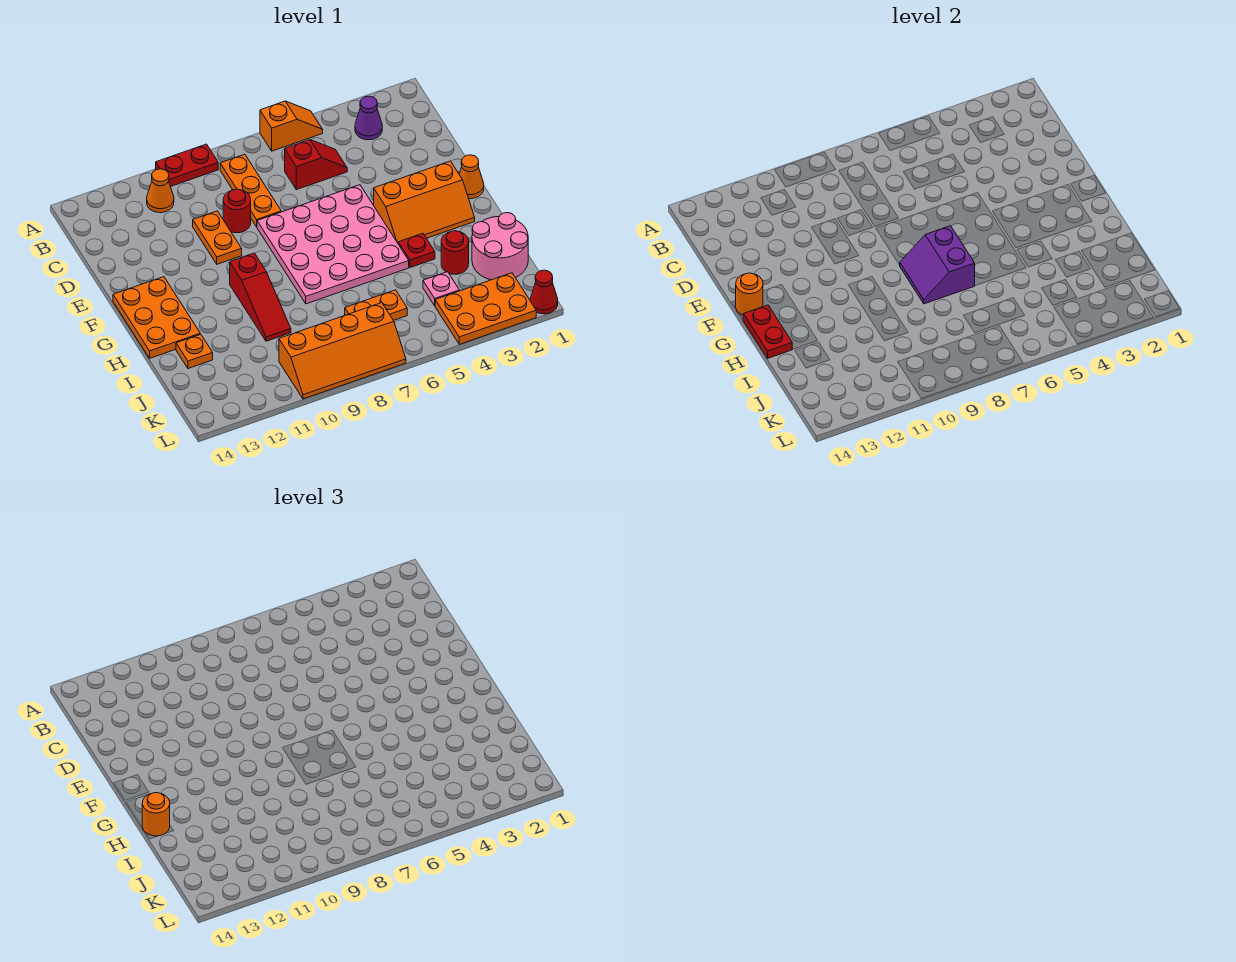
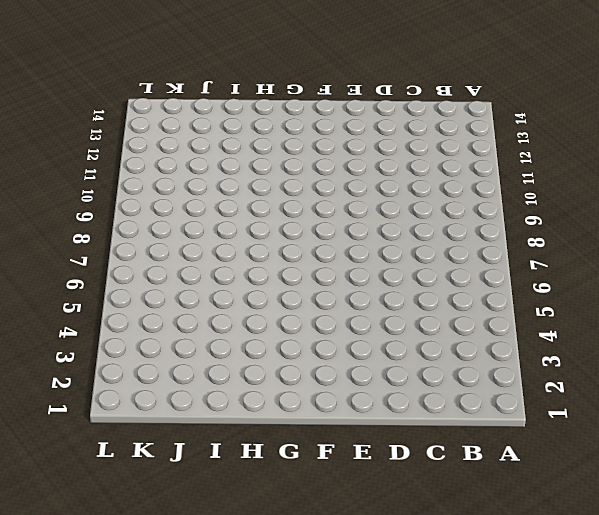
none -> orange 1x2 slope [260,101,323,151]
none -> red 1x2 plate [156,144,218,187]
none -> purple 1x1 cone [355,96,382,140]

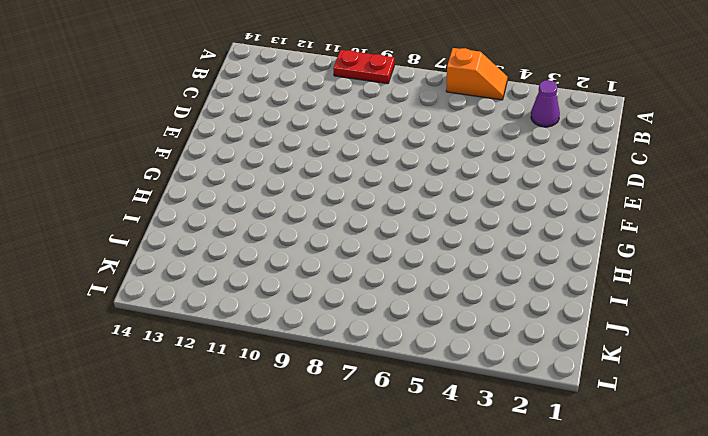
none -> orange 1x3 plate [220,154,281,227]
none -> orange 1x1 cone [147,169,174,213]
none -> red 1x2 slope [285,140,347,190]

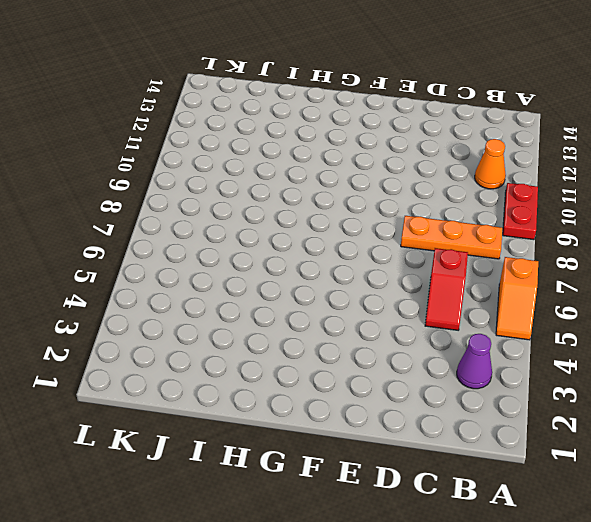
none -> red 1x1 round brick [223,189,251,233]
none -> orange 1x2 plate [193,211,242,264]
none -> pink 4x4 plate [257,185,409,304]

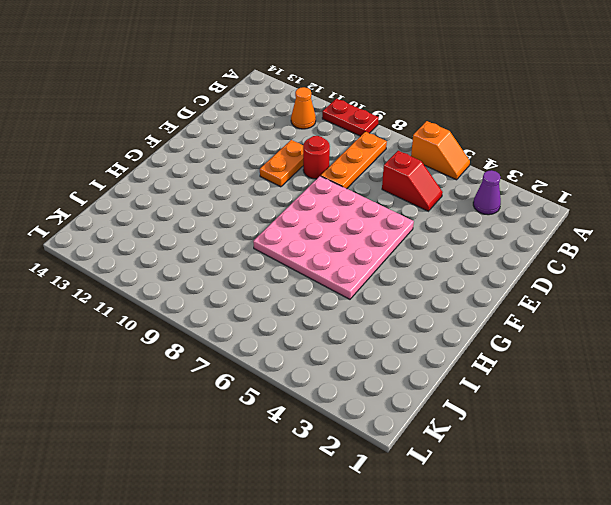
none -> orange 1x1 cone [459,155,484,199]
none -> orange 2x3 slope [374,161,475,243]
none -> orange 2x3 plate [113,277,200,358]

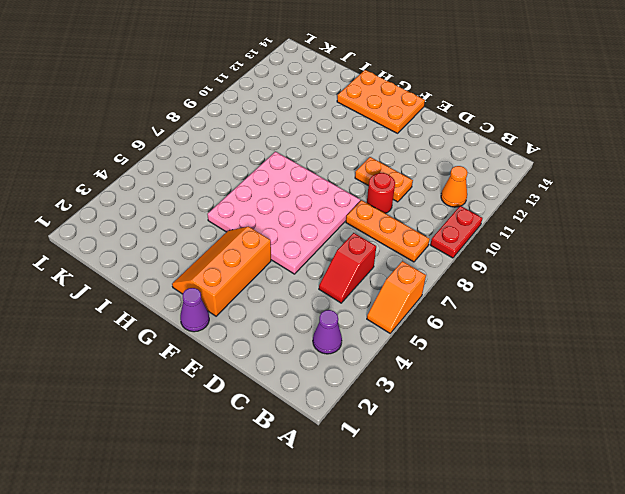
purple 1x1 cone [180,288,209,332] -> orange 1x1 cone [459,155,484,199]
none -> red 1x3 slope [230,253,291,341]
none -> red 1x1 plate [398,233,435,268]
none -> pink 2x2 round brick [472,213,528,280]

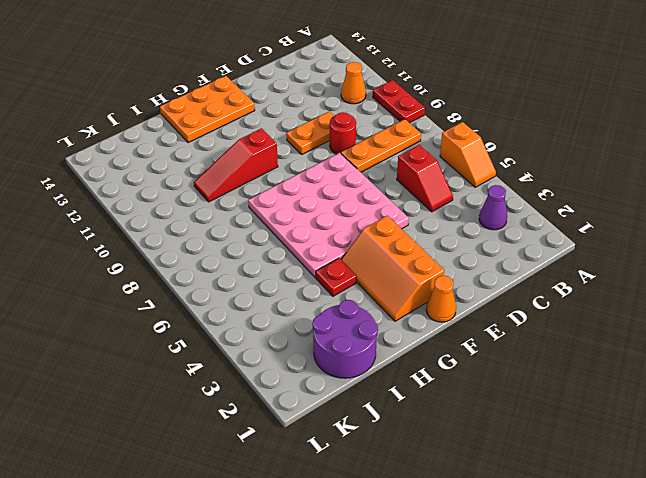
purple 2x2 round brick [312,300,378,378] -> pink 2x2 round brick [472,213,528,280]
none -> red 1x1 round brick [441,231,469,274]
none -> orange 1x1 plate [176,334,213,369]
none -> pink 1x1 plate [423,272,459,306]

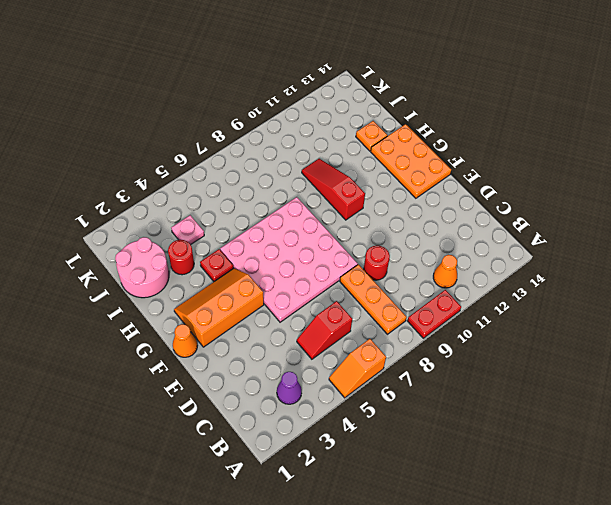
none -> orange 1x2 plate [193,211,242,264]
none -> orange 1x2 plate [345,290,407,320]
none -> orange 2x3 plate [435,273,536,344]

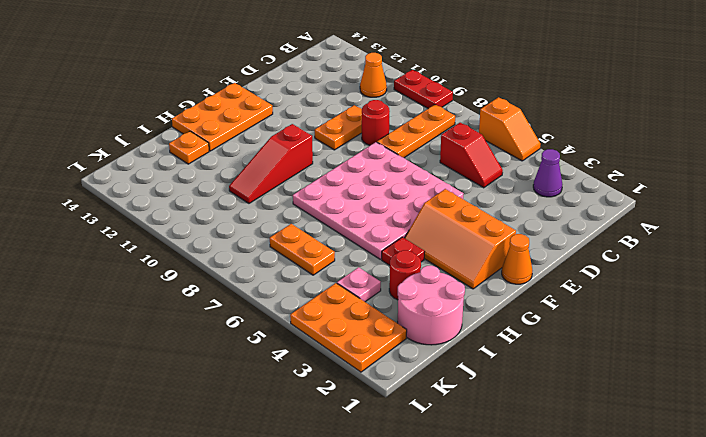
none -> orange 2x4 slope [279,303,406,399]
none -> red 1x1 cone [530,270,558,314]
none -> orange 1x1 round brick [736,273,763,315]

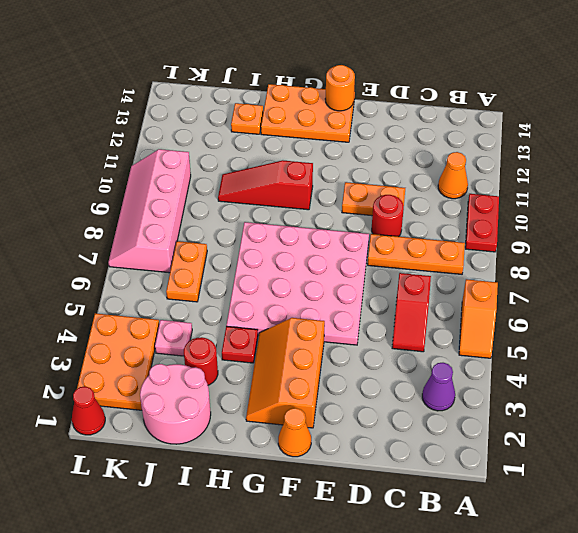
pink 2x4 slope [108,149,191,273] -> orange 2x4 slope [279,303,406,399]
none -> purple 2x2 slope [900,226,975,304]
none -> red 1x2 plate [743,305,792,358]
none -> orange 1x1 round brick [142,793,170,836]

